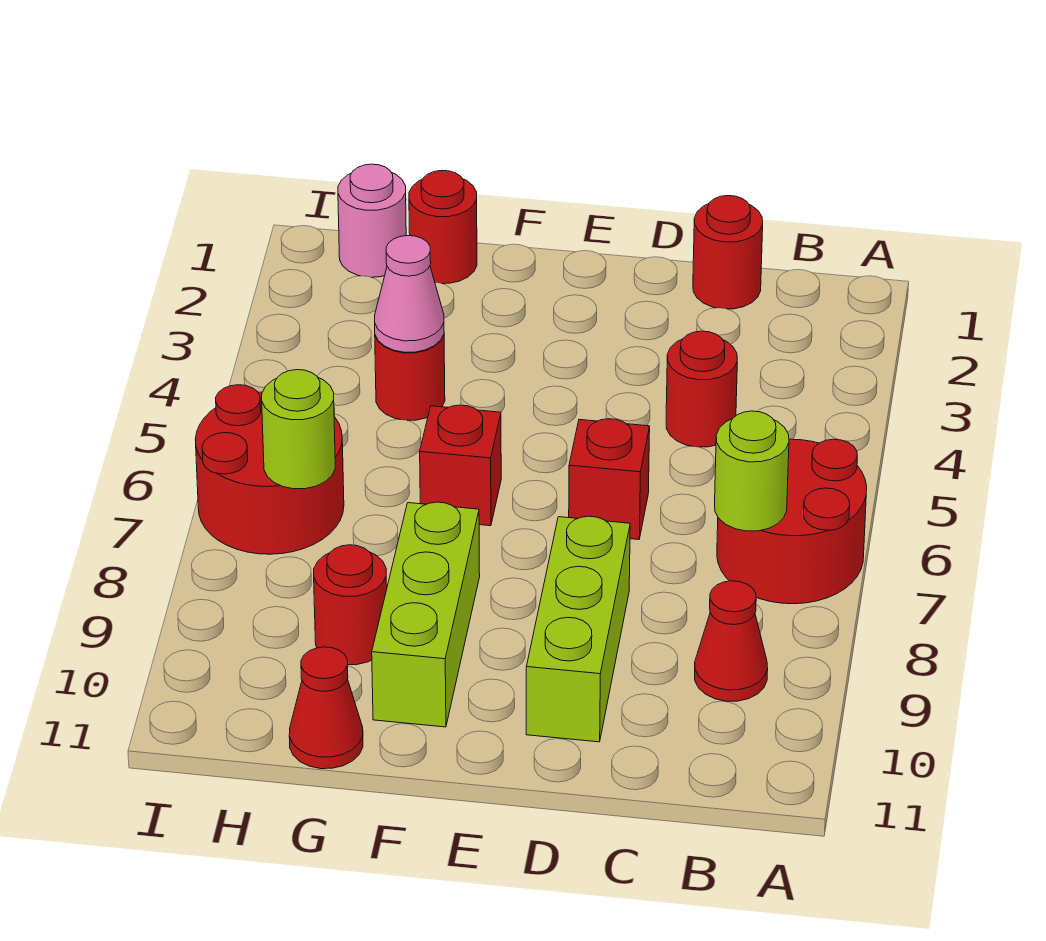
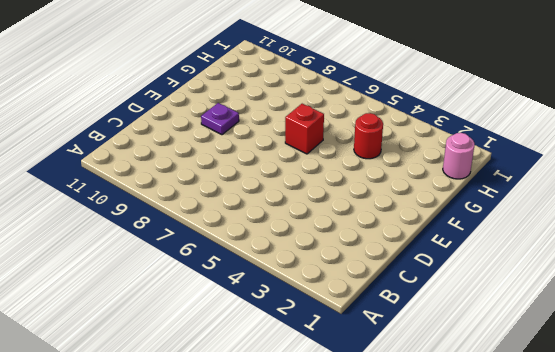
purple 1x1 plate [201,103,239,135] -> none
none -> red 2x2 round brick [717,439,867,604]
none -> red 1x1 cone [695,581,768,701]
none -> red 1x1 round brick [693,196,763,309]

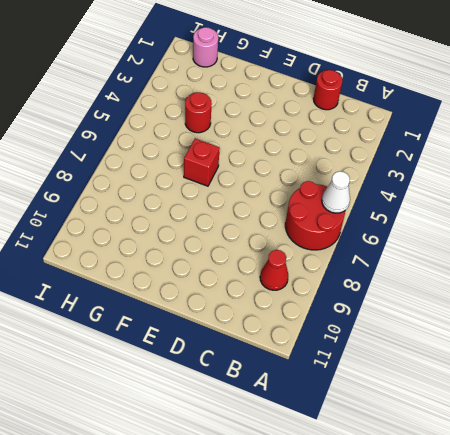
white 1x1 cone [322,171,350,213] -> none
none -> red 1x1 round brick [666,331,737,447]
none -> red 1x1 brick [569,419,650,540]
none -> lime 1x3 brick [526,516,630,742]

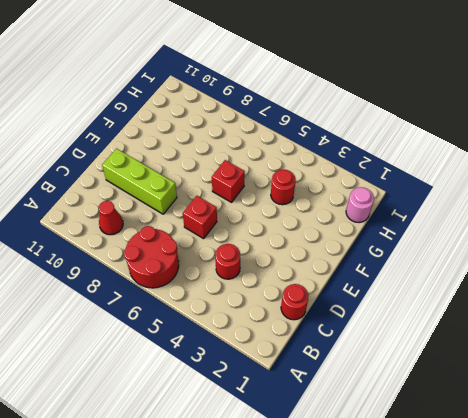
none -> lime 1x3 brick [372,502,480,727]
none -> red 1x1 round brick [409,170,477,284]
none -> red 1x1 round brick [314,545,387,665]

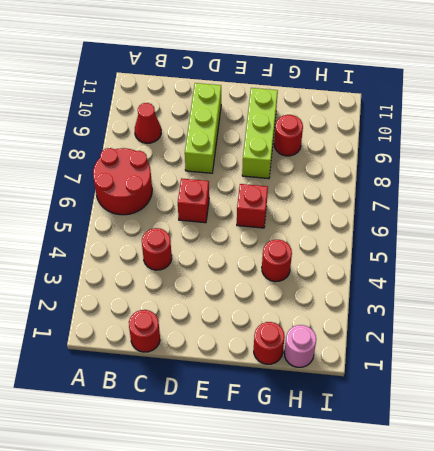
none -> red 1x1 cone [289,647,363,769]
none -> red 2x2 round brick [195,385,344,554]
none -> lime 1x1 round brick [715,411,789,531]

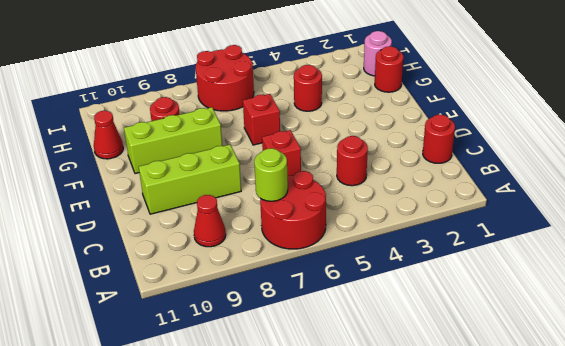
none -> pink 1x1 cone [375,236,444,352]
none -> lime 1x1 round brick [262,370,335,489]

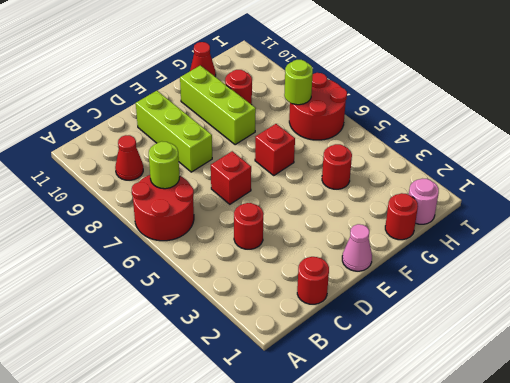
pink 1x1 cone [342,224,372,271] -> pink 1x1 cone moved to [375,236,444,352]

